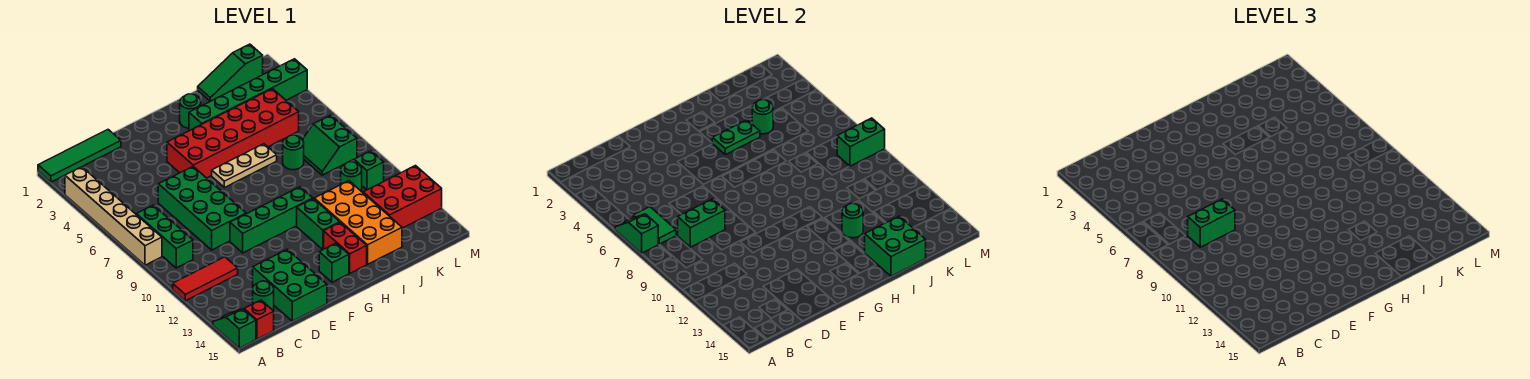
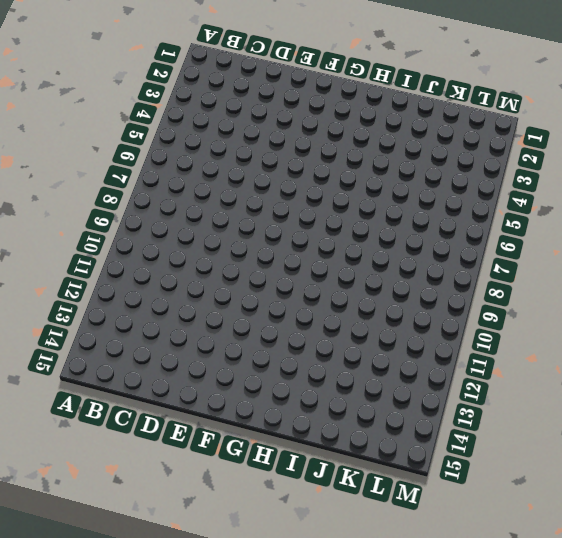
none -> green 1x4 tile [38,130,121,182]
none -> tan 1x6 brick [65,167,162,265]
none -> red 1x3 tile [173,257,238,301]
none -> green 1x2 slope [213,309,256,348]

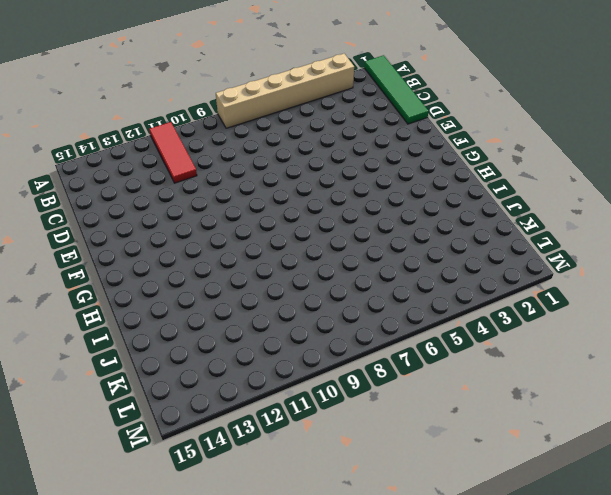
none -> green 1x2 slope [213,309,256,348]
none -> green 1x3 brick [136,205,193,268]
none -> red 1x1 brick [244,300,274,339]
none -> green 1x1 round brick [253,281,274,310]

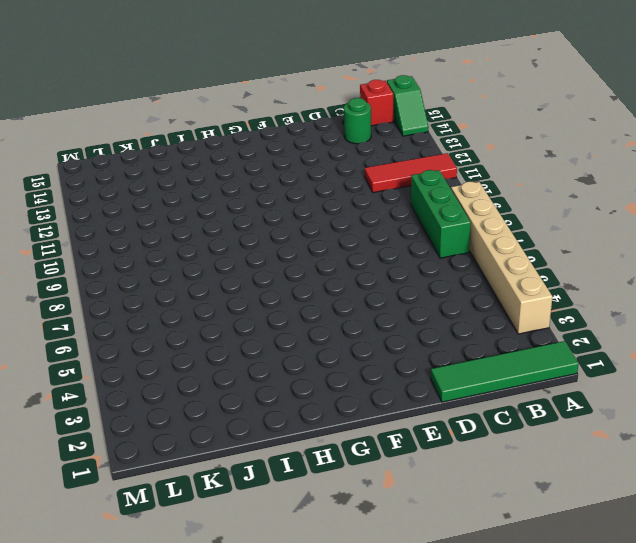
none -> green 2x4 brick [158,167,246,250]
none -> green 2x3 brick [253,249,327,321]
none -> green 1x4 brick [230,187,313,253]
none -> red 2x6 brick [167,89,299,178]

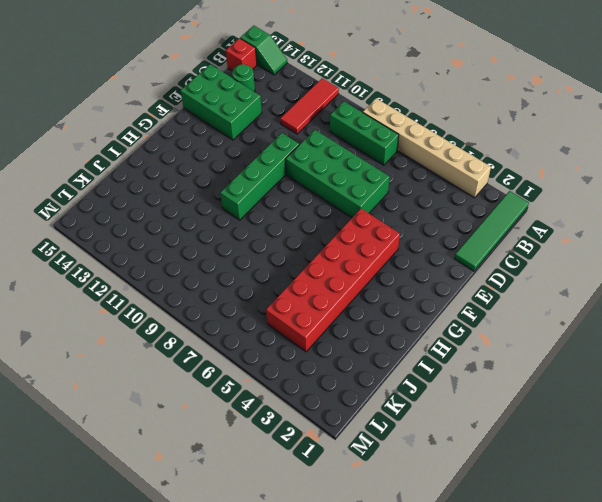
none -> tan 1x3 plate [212,144,277,188]
none -> green 1x1 brick [319,243,349,282]
none -> green 1x1 round brick [180,94,201,128]
none -> green 1x6 brick [189,59,307,131]

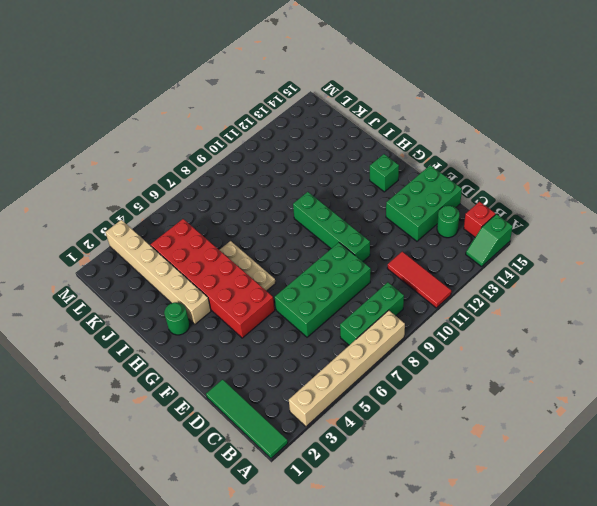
tan 1x6 brick [106,220,211,324] -> green 1x6 brick [189,59,307,131]
none -> green 1x2 brick [297,199,340,250]
none -> red 1x2 brick [324,222,367,273]
none -> orange 2x4 brick [314,181,402,264]
none -> green 1x3 slope [198,44,263,101]

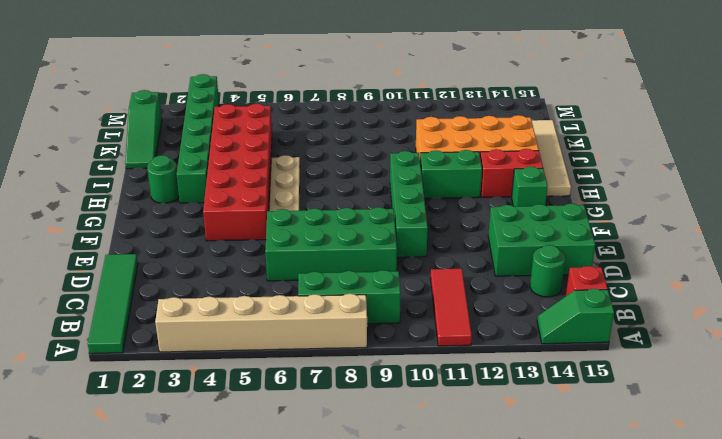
tan 1x4 tile [532,120,571,196] -> none
none -> green 1x1 round brick [283,135,304,170]
none -> green 2x2 slope [302,115,357,175]
none -> green 1x1 round brick [341,162,362,191]
none -> red 2x3 brick [363,166,442,228]

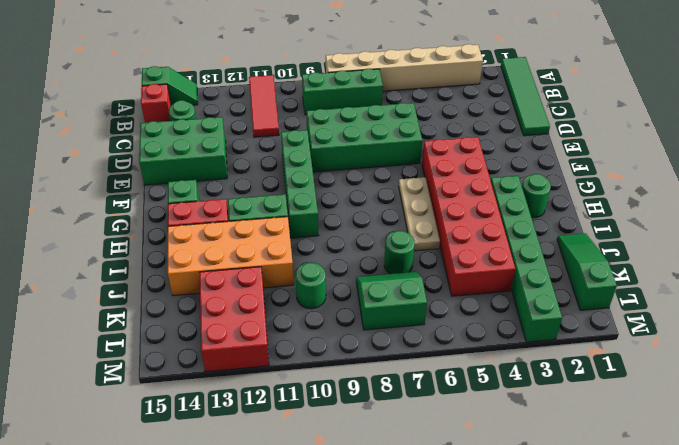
none -> green 1x1 brick [354,151,384,190]
none -> green 1x2 slope [615,214,658,253]
none -> green 1x2 tile [633,207,676,244]
none -> green 1x2 brick [678,199,725,247]

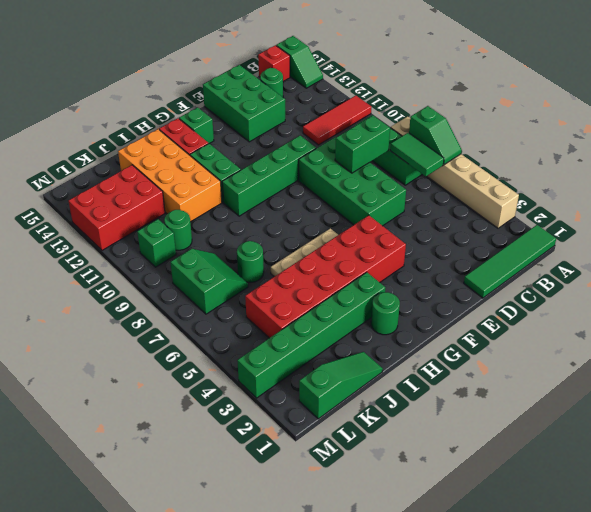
none -> green 1x2 plate [712,120,760,155]
none -> green 1x1 round brick [842,203,863,238]
none -> green 2x2 brick [865,216,926,276]
none -> green 1x1 round brick [752,100,773,134]

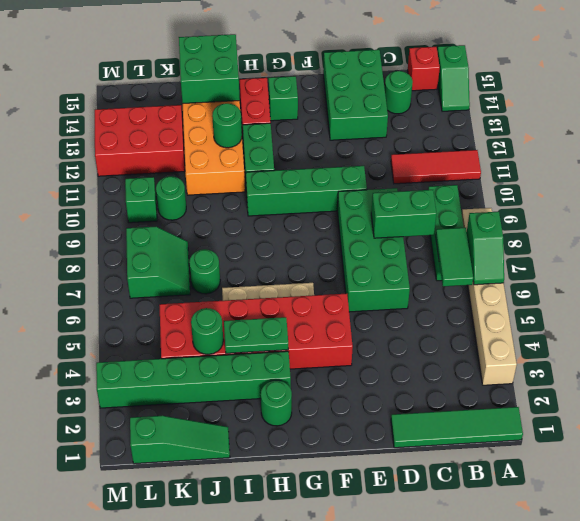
none -> green 1x2 brick [837,118,885,166]
none -> green 1x2 brick [1188,199,1235,247]

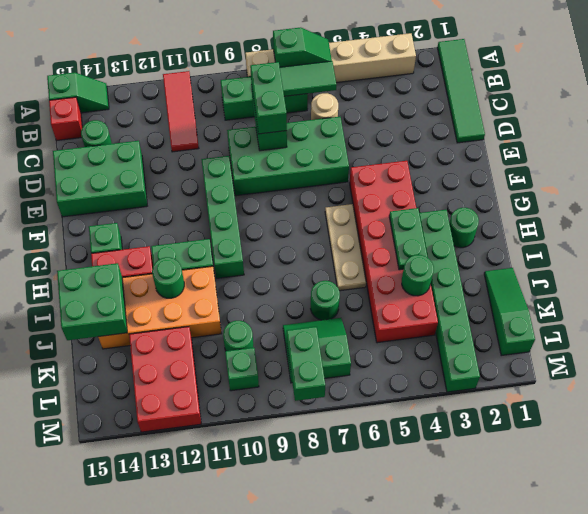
tan 1x1 round brick [311,93,338,120] -> none

